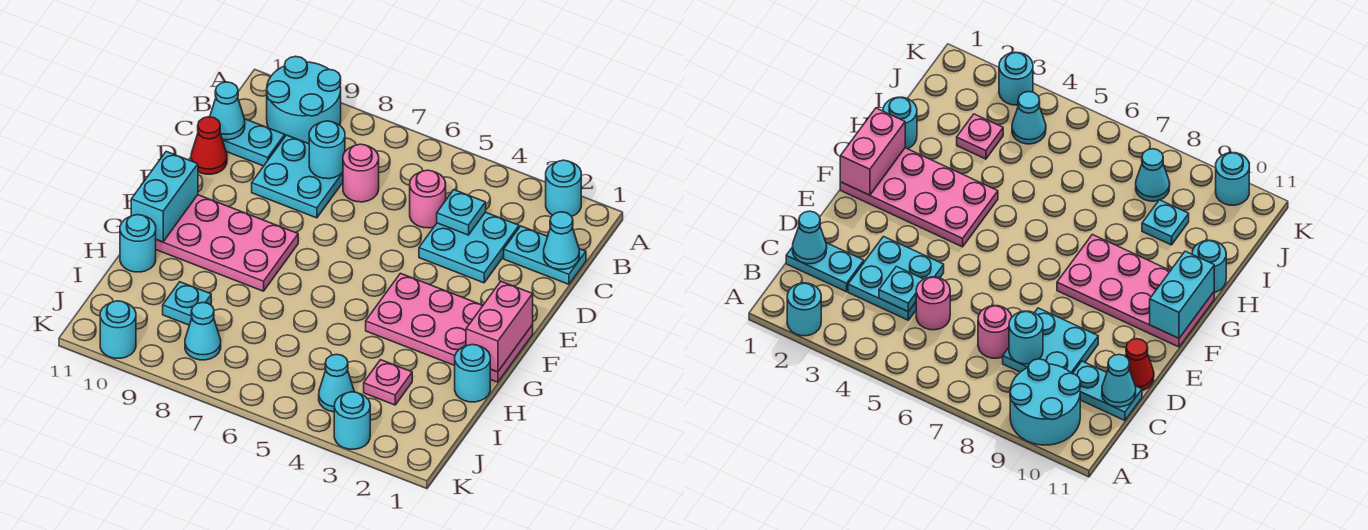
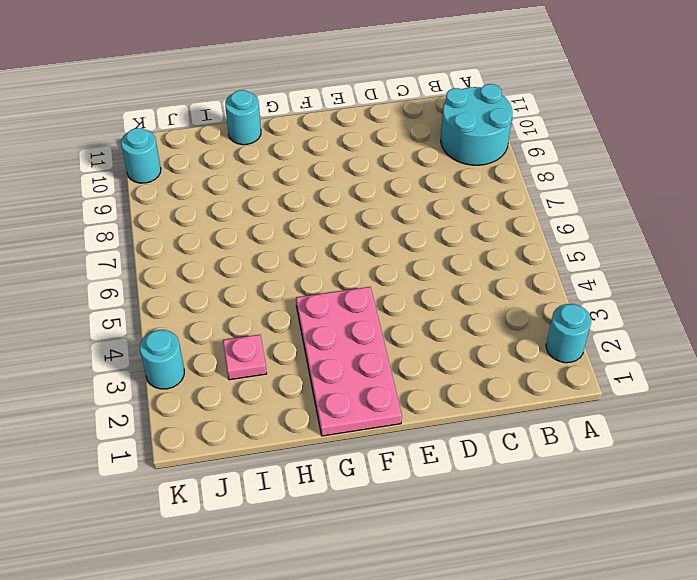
none -> cyan 1x2 plate [504,226,586,284]
none -> cyan 2x2 plate [419,212,519,283]
none -> pink 1x1 round brick [410,170,446,228]

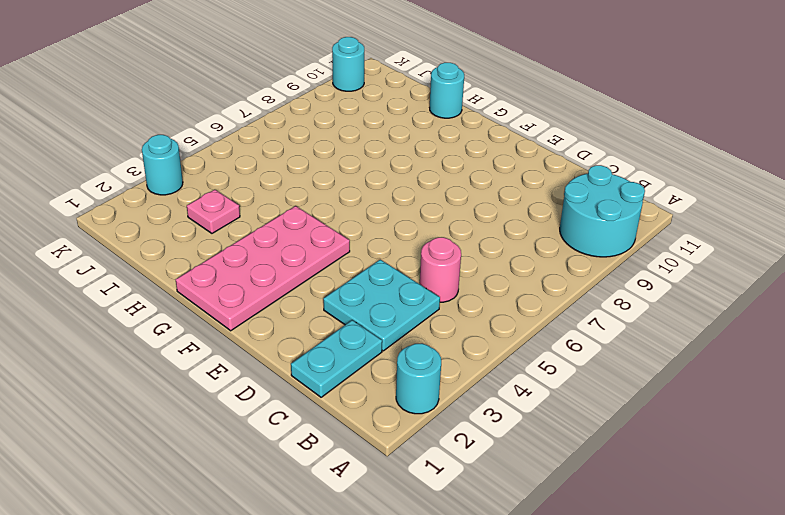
none -> pink 1x1 round brick [343,144,379,202]
none -> cyan 2x2 plate [252,135,343,218]
none -> cyan 1x2 plate [222,119,285,166]

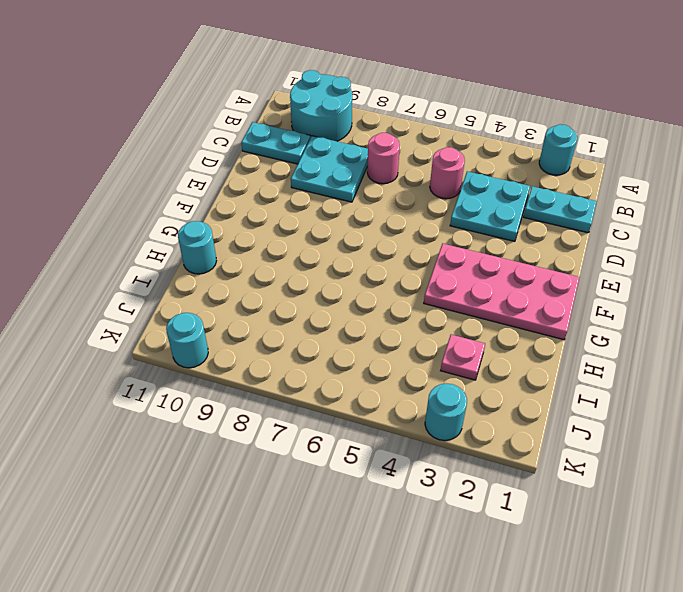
none -> red 1x1 cone [191,117,227,174]
none -> pink 2x4 plate [156,195,298,291]
none -> cyan 1x1 round brick [455,344,490,402]

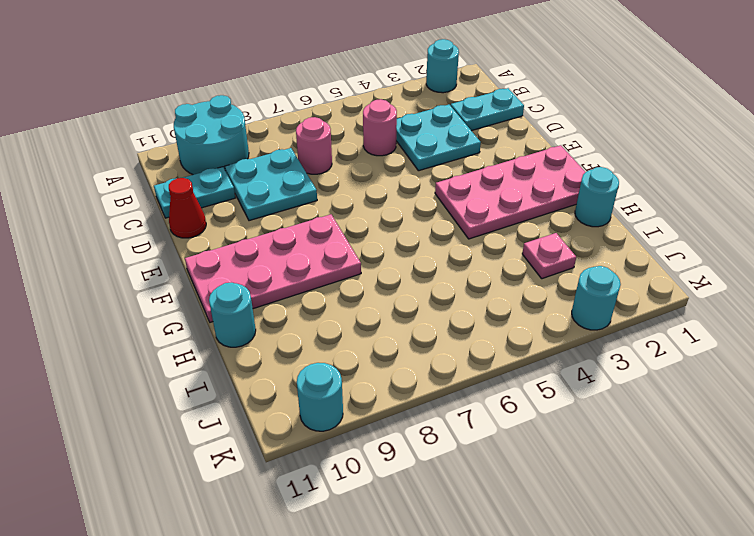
none -> cyan 1x1 plate [163,282,211,325]
none -> cyan 1x1 cone [319,354,354,412]
none -> cyan 1x1 cone [185,302,221,360]

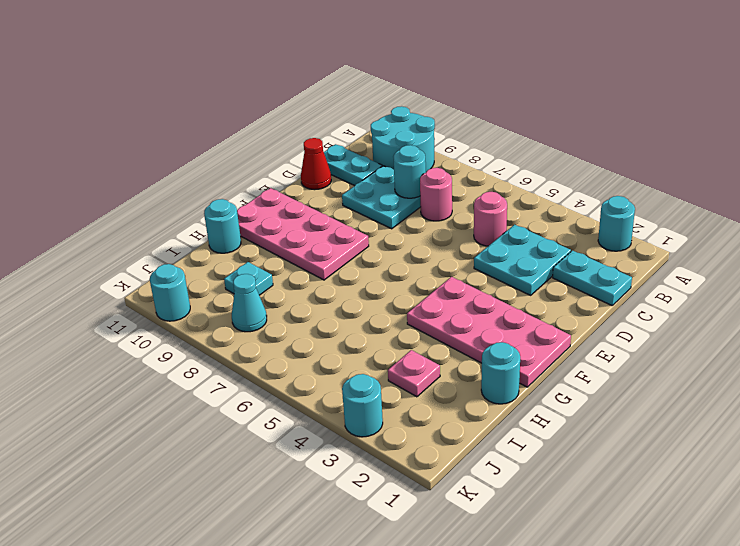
none -> cyan 1x1 cone [319,354,354,412]
none -> cyan 1x1 cone [544,212,579,269]
none -> cyan 1x1 plate [437,190,486,235]

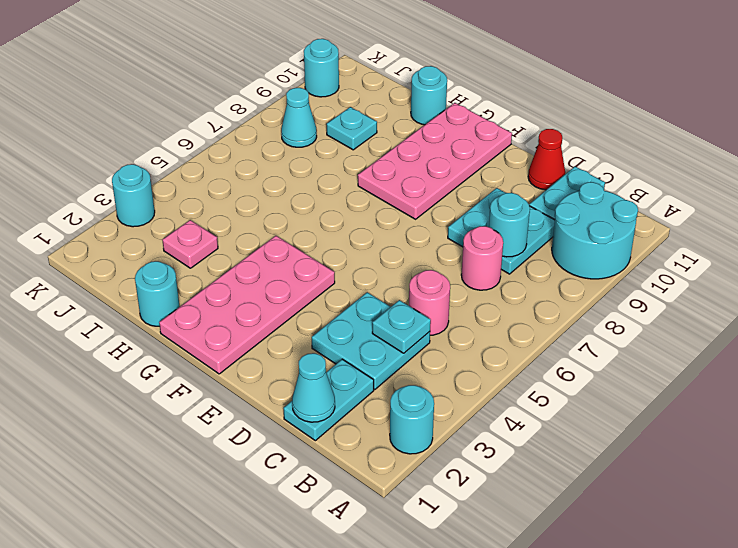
none -> cyan 1x1 cone [319,354,354,412]
none -> cyan 1x1 cone [210,82,245,140]
none -> pink 1x2 brick [466,281,533,372]

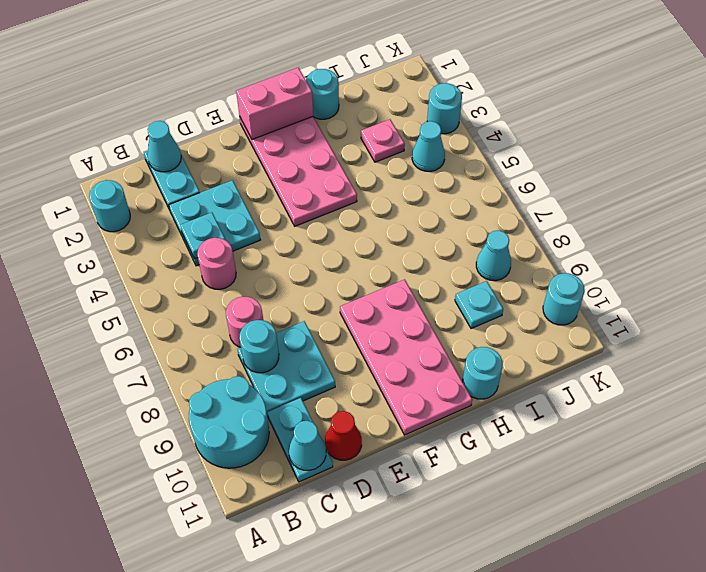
none -> cyan 1x2 brick [131,151,198,242]

